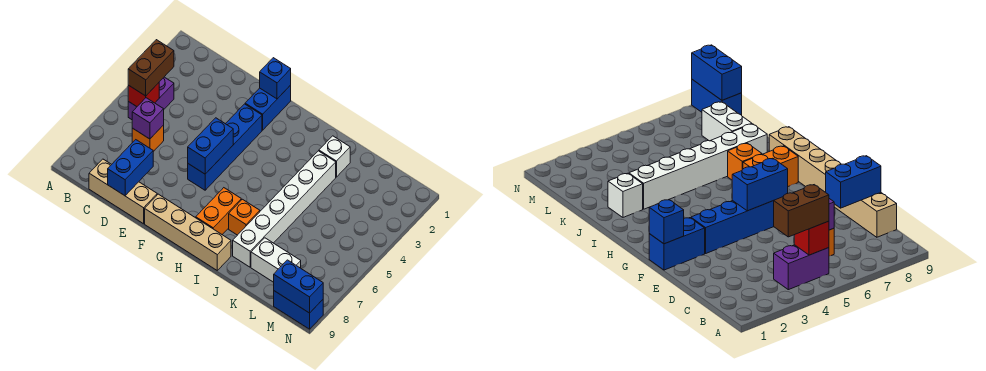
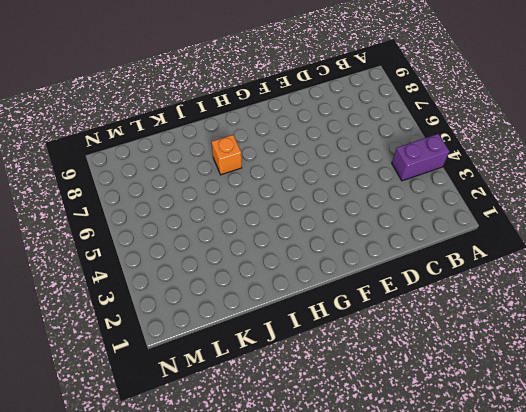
purple 1x2 brick [392,134,450,181] -> purple 1x2 brick turned to [128,77,174,120]
none -> orange 1x1 brick [132,125,164,152]
none -> tan 1x3 brick [89,159,157,224]
none -> blue 1x2 brick [245,85,291,130]

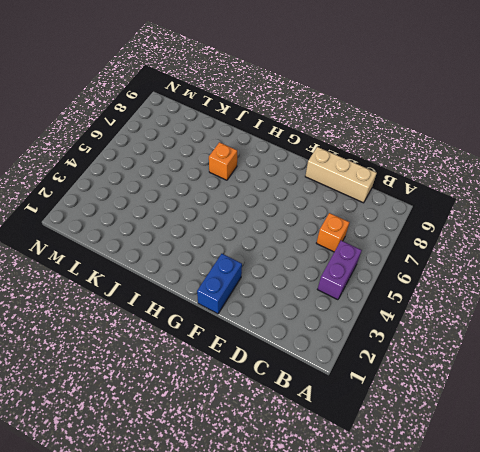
none -> blue 1x4 brick [188,104,262,190]
none -> tan 1x4 brick [145,194,231,270]
none -> orange 1x2 brick [196,188,241,234]

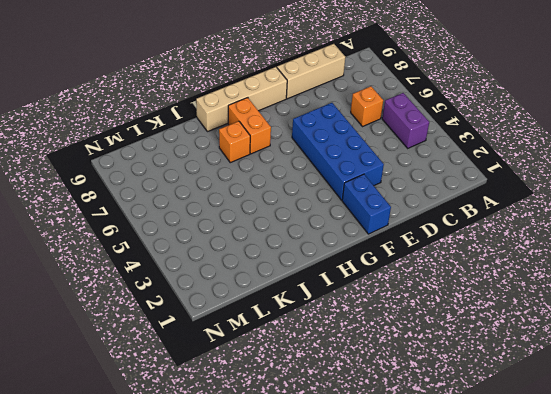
blue 2x4 brick [292,103,384,200] -> blue 1x4 brick [188,104,262,190]
none -> white 1x1 brick [319,136,350,177]
none -> white 1x6 brick [233,151,336,267]
none -> white 1x2 brick [251,238,301,282]

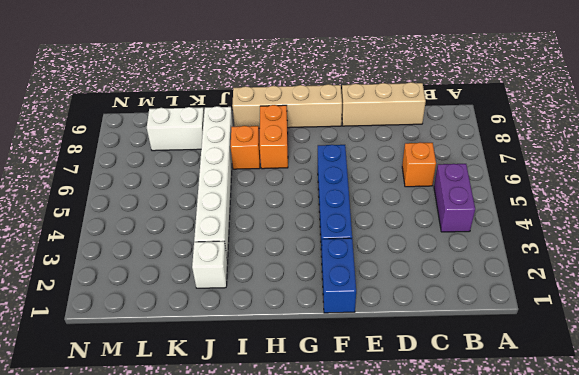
none -> blue 1x2 brick [274,291,323,329]
none -> red 1x1 brick [128,83,159,107]
none -> purple 1x1 brick [132,98,164,139]

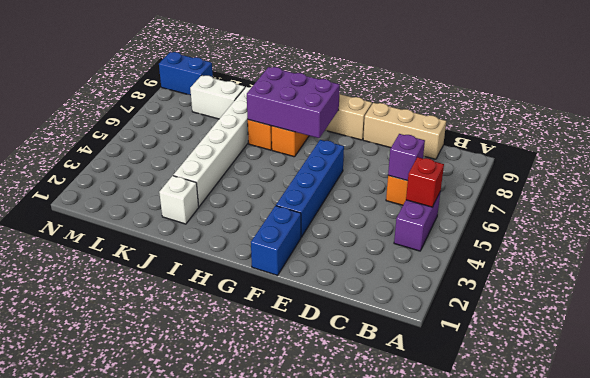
purple 2x3 brick [247,67,340,138] -> none
none -> blue 1x2 brick [108,140,153,196]
none -> blue 1x1 brick [260,58,291,99]
none -> blue 1x2 brick [188,118,233,174]

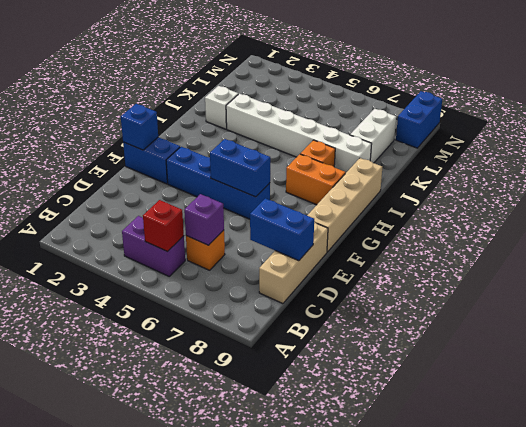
none -> blue 1x2 brick [274,260,323,313]
none -> brown 1x2 brick [128,40,174,96]

